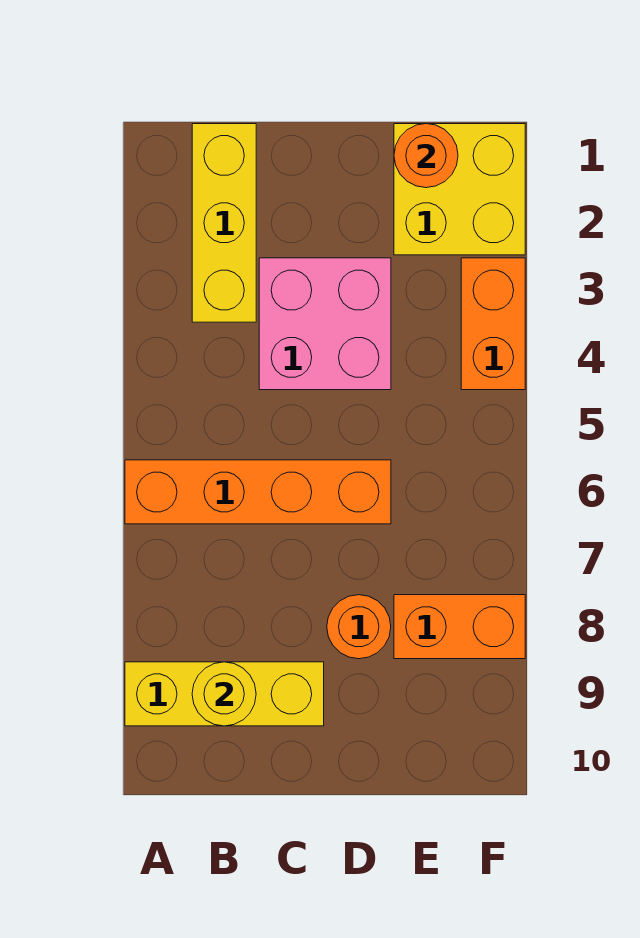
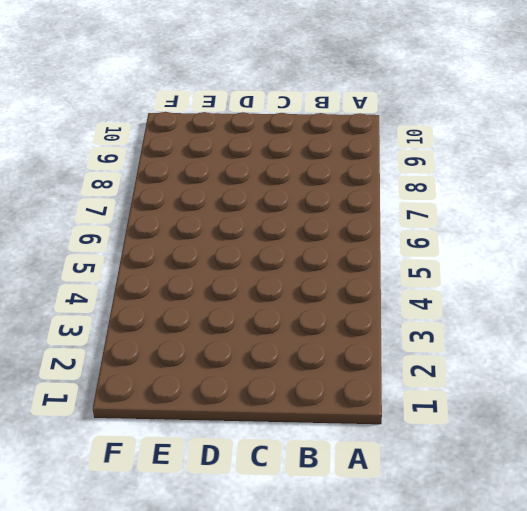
none -> orange 1x4 brick [125,460,391,524]
none -> yellow 1x3 brick [125,662,324,726]

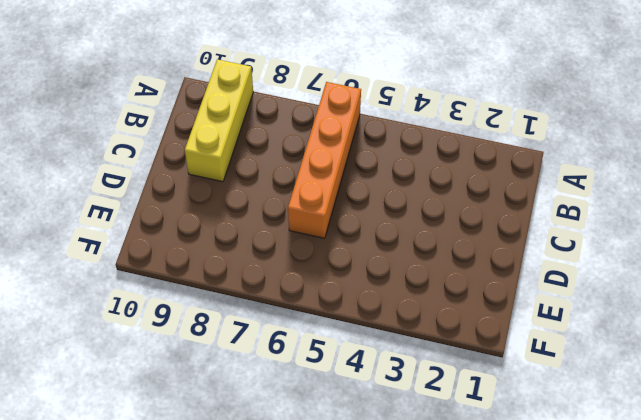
none -> yellow 1x3 brick [192,124,256,322]
none -> pink 2x2 brick [259,258,391,390]

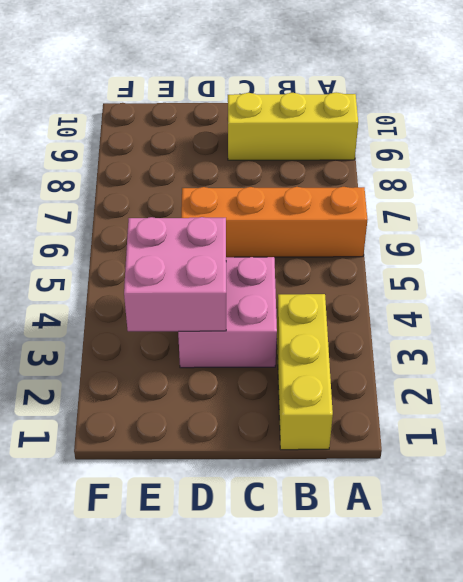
pink 2x2 brick [124,217,226,332] -> none
none -> orange 1x1 round brick [327,595,391,659]
none -> yellow 2x2 brick [394,124,525,255]

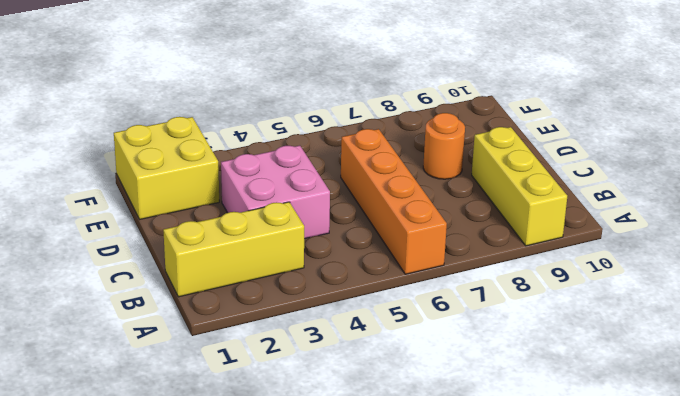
none -> orange 1x2 brick [394,595,525,659]
none -> orange 1x2 brick [461,258,525,390]

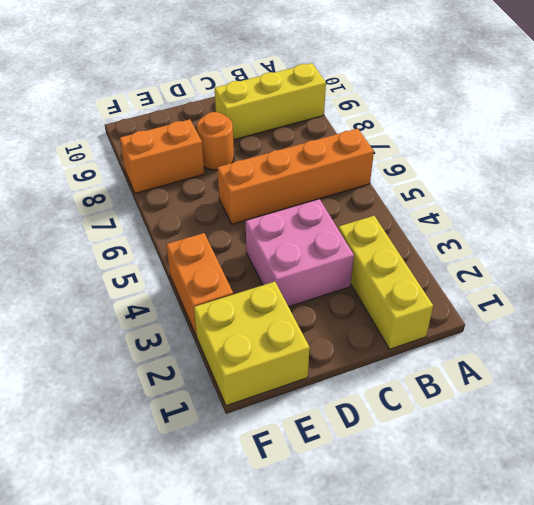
none -> yellow 1x1 round brick [192,662,256,726]
none -> orange 1x1 round brick [394,124,458,188]

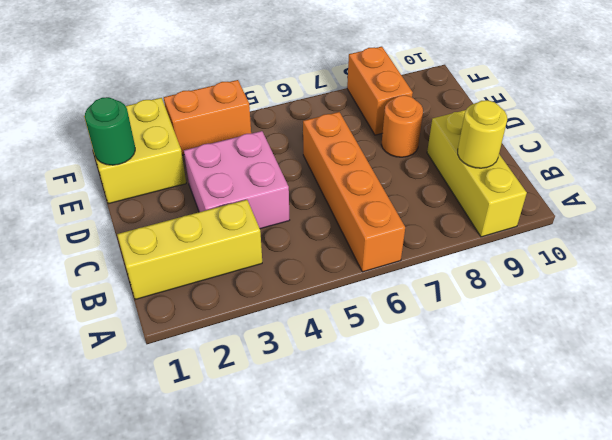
green 1x1 round brick [85,97,135,165] -> orange 1x1 round brick [394,124,458,188]

